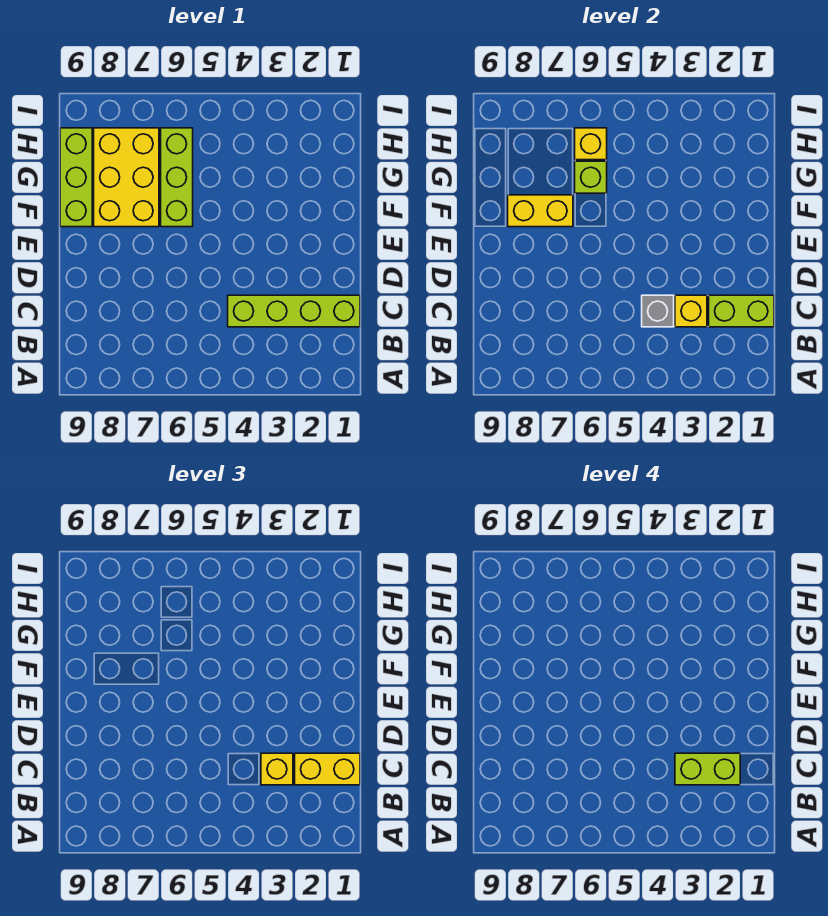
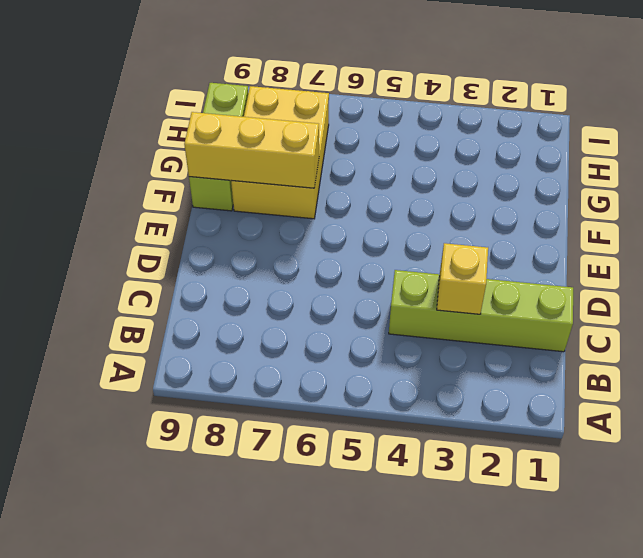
yellow 1x3 brick [184,112,319,188] -> yellow 1x2 brick [508,195,573,227]
none -> lime 1x3 brick [161,128,193,227]
none -> lime 1x2 brick [709,295,774,327]
none -> grey 1x1 brick [642,295,674,327]

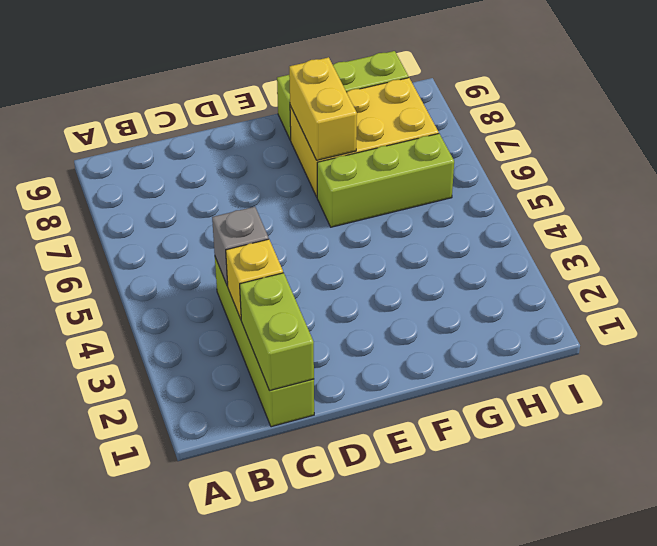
none -> lime 1x1 brick [575,161,607,193]
none -> yellow 1x1 brick [575,128,607,160]
none -> yellow 1x2 brick [295,753,360,785]

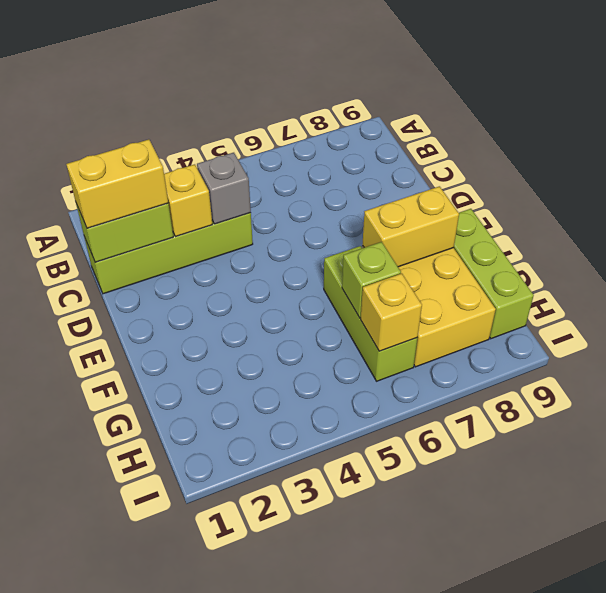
none -> yellow 1x1 brick [261,753,293,785]
none -> lime 1x2 brick [675,753,740,785]

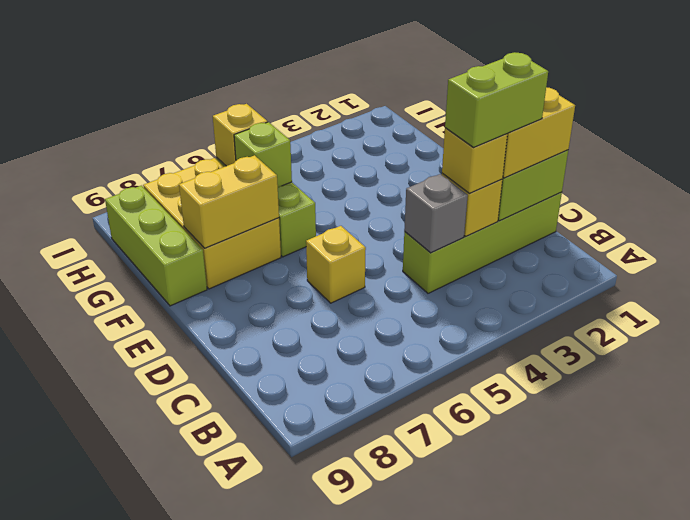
yellow 1x1 brick [306,226,366,303] -> none

